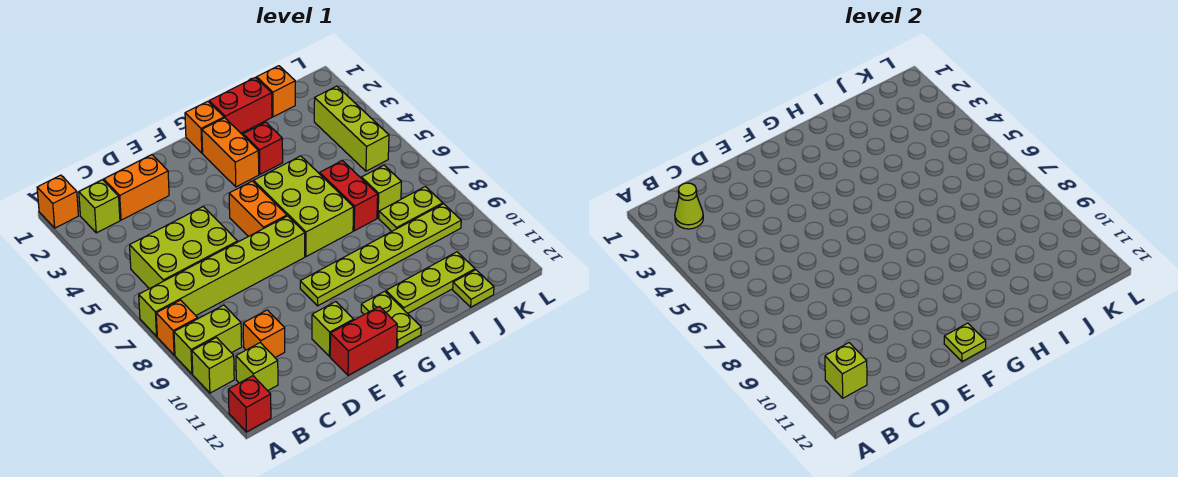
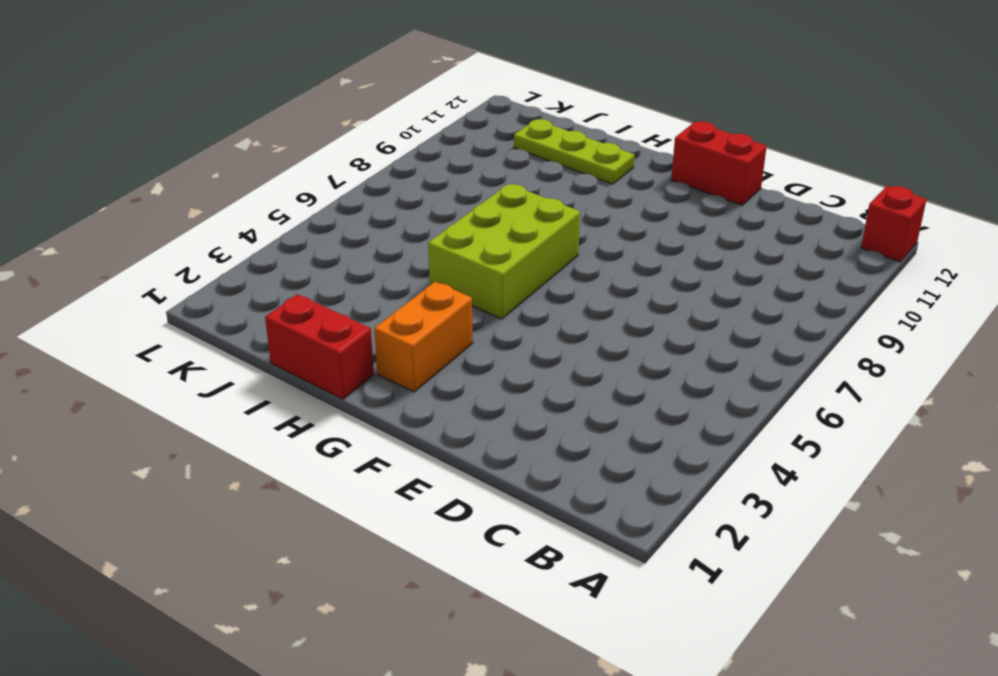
none -> orange 1x1 brick [37,175,78,228]
none -> lime 1x6 brick [139,216,305,336]
none -> orange 1x1 brick [156,300,198,355]
none -> lime 1x2 brick [174,305,242,374]

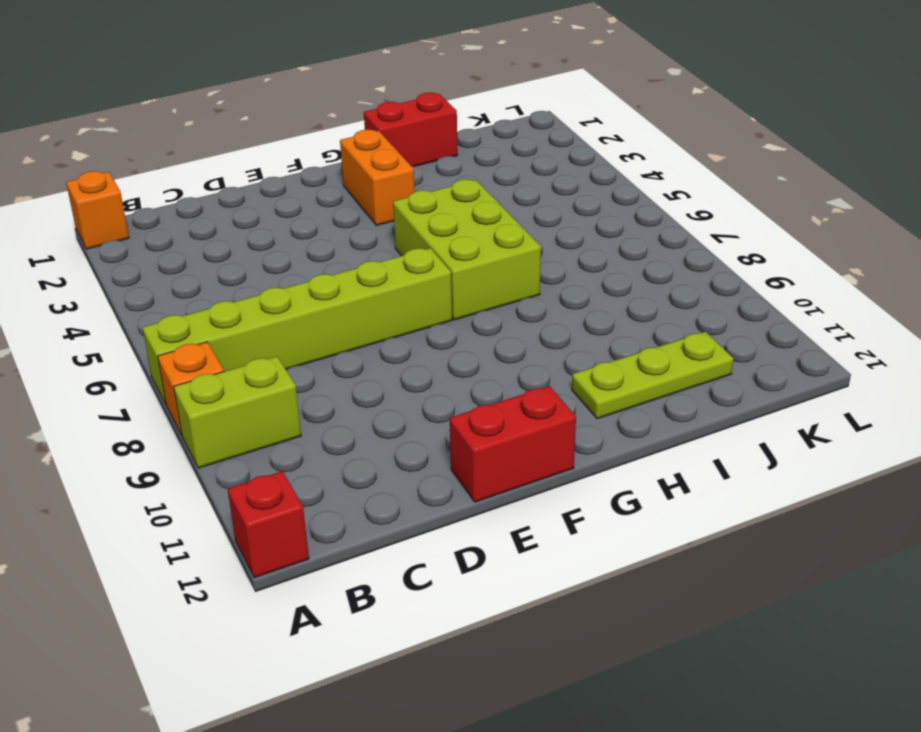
none -> lime 1x1 brick [192,338,234,393]
none -> lime 1x1 brick [79,180,120,233]
none -> lime 2x3 brick [130,207,238,289]
none -> lime 1x1 brick [236,343,278,391]

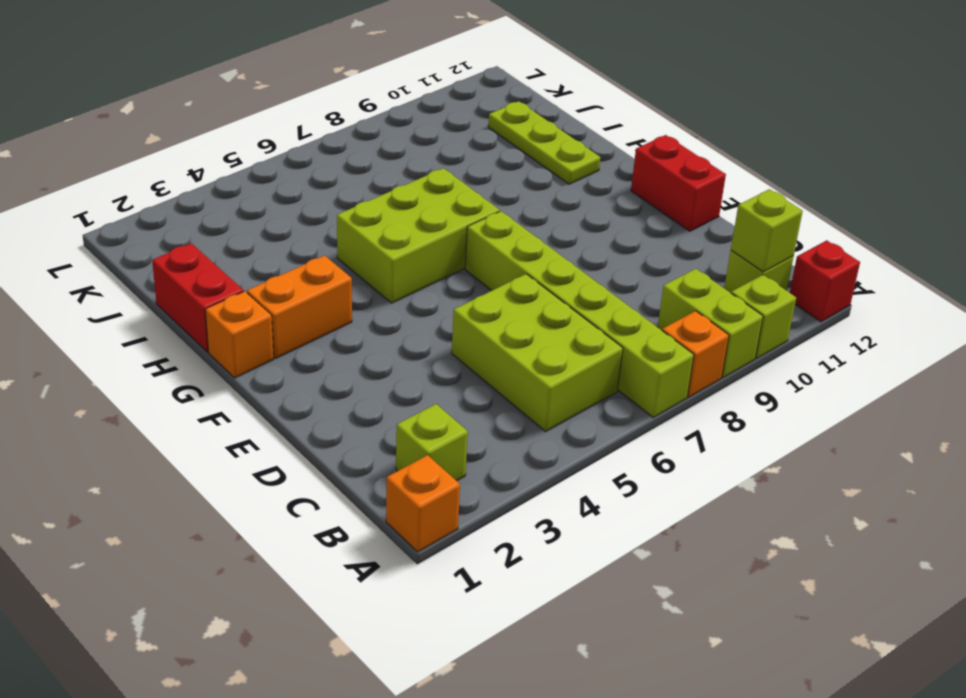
none -> orange 1x2 brick [104,155,169,220]
none -> orange 1x1 brick [243,310,285,357]
none -> lime 1x1 brick [312,302,354,357]
none -> orange 1x2 brick [229,181,287,237]

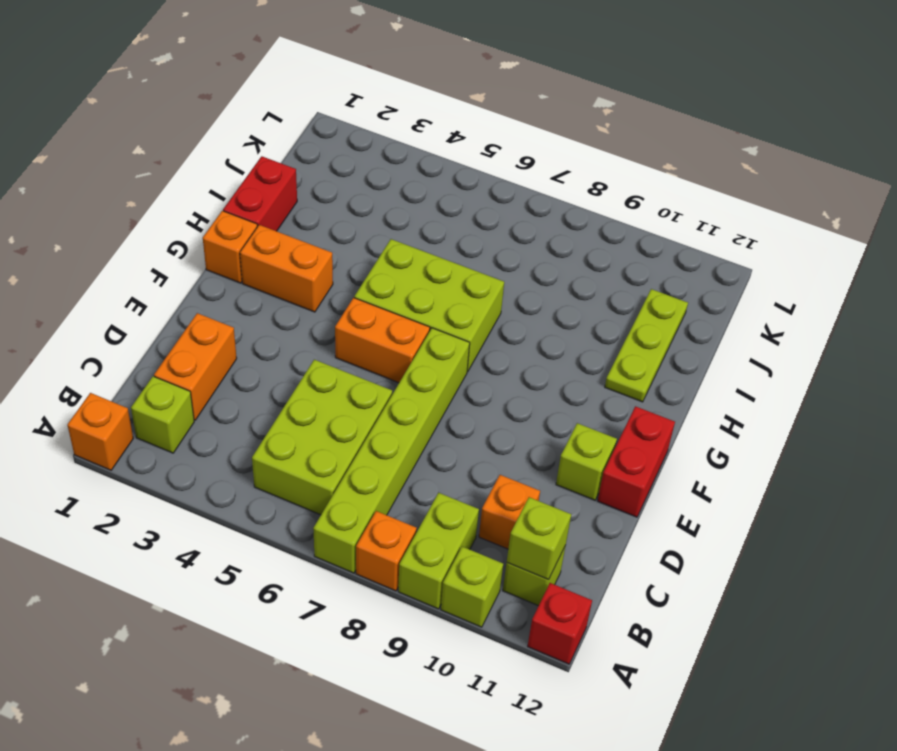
none -> lime 1x6 plate [300,204,461,306]
none -> lime 1x2 plate [361,291,421,348]
none -> red 1x1 brick [243,122,283,174]
none -> red 1x2 brick [320,161,378,231]

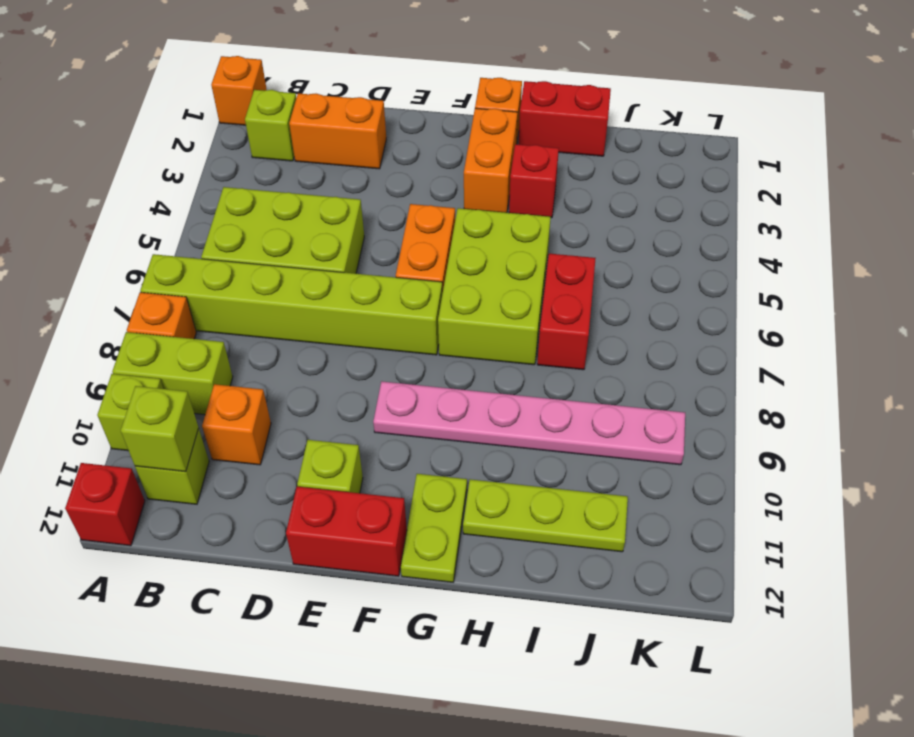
pink 1x6 plate [373,381,685,465] -> lime 1x6 plate [300,204,461,306]
none -> orange 1x1 brick [257,66,295,117]
none -> lime 1x1 brick [362,165,402,218]
none -> lime 1x2 plate [379,187,443,231]
none -> lime 1x1 plate [453,270,494,307]

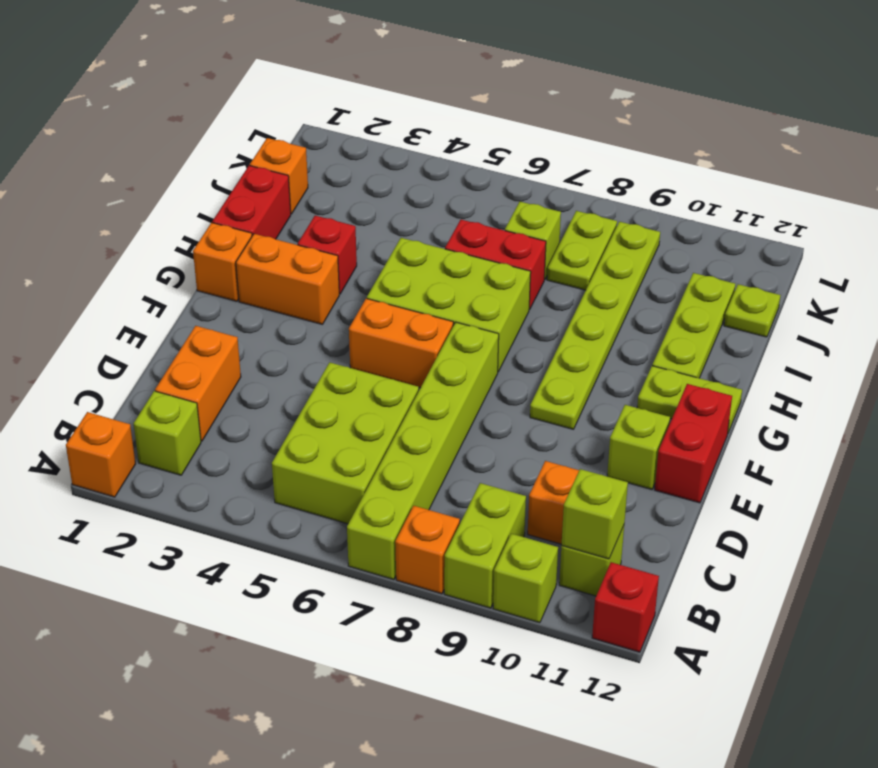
none -> lime 1x3 brick [314,86,389,171]
none -> lime 1x1 cone [675,183,703,229]
none -> lime 1x1 plate [944,323,986,362]

